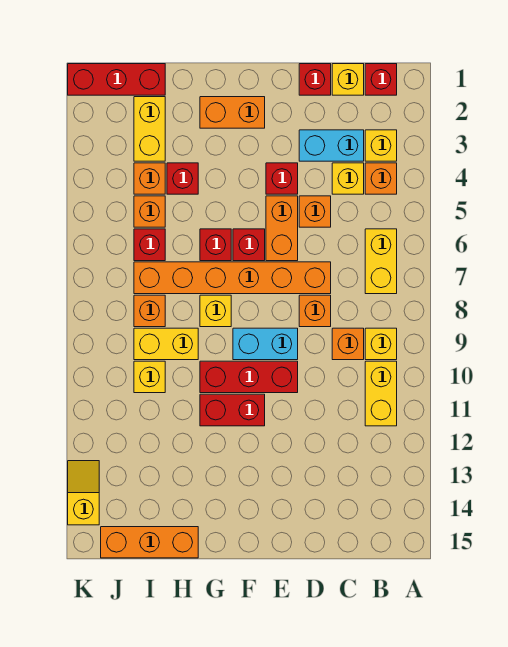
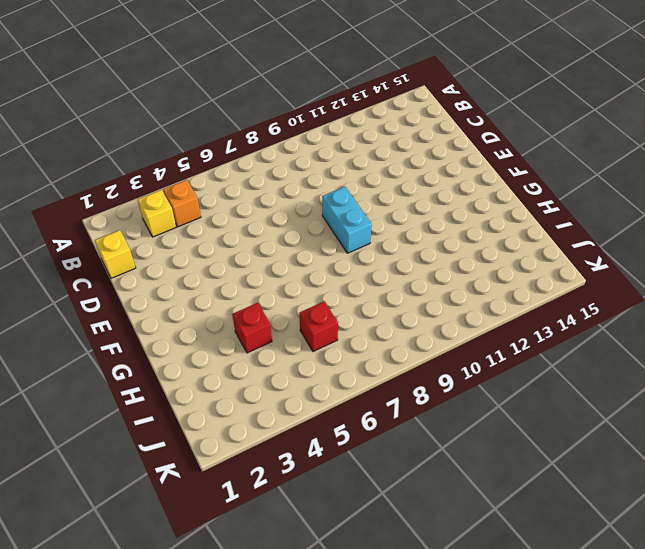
none -> red 1x1 brick [365,64,397,95]
none -> yellow 1x2 brick [365,229,397,294]
none -> yellow 1x1 brick [365,328,397,360]
none -> yellow 1x2 brick [365,361,397,426]

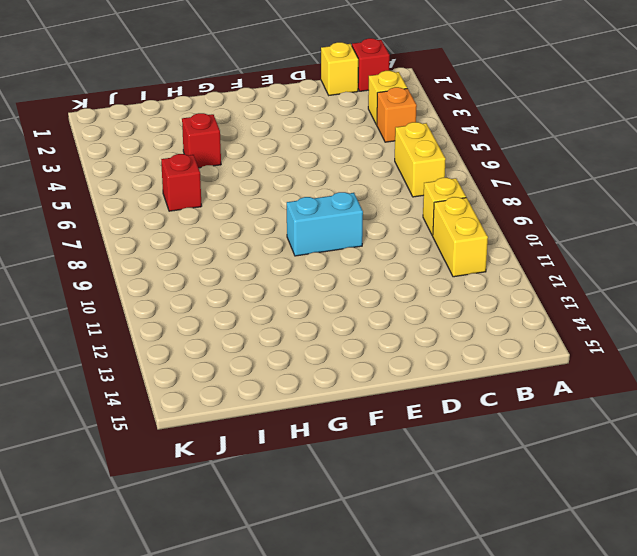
none -> cyan 1x2 brick [299,130,364,161]
none -> yellow 1x1 brick [332,163,364,194]
none -> orange 1x1 brick [332,328,364,360]
none -> red 1x1 brick [299,64,331,95]

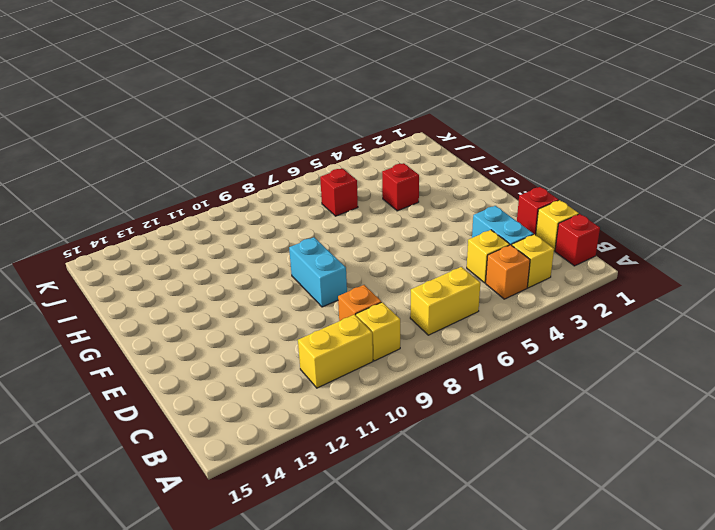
none -> orange 1x1 brick [299,196,331,227]
none -> orange 1x6 brick [134,262,331,294]
none -> orange 1x1 brick [299,295,331,327]
none -> red 1x1 brick [266,163,298,194]

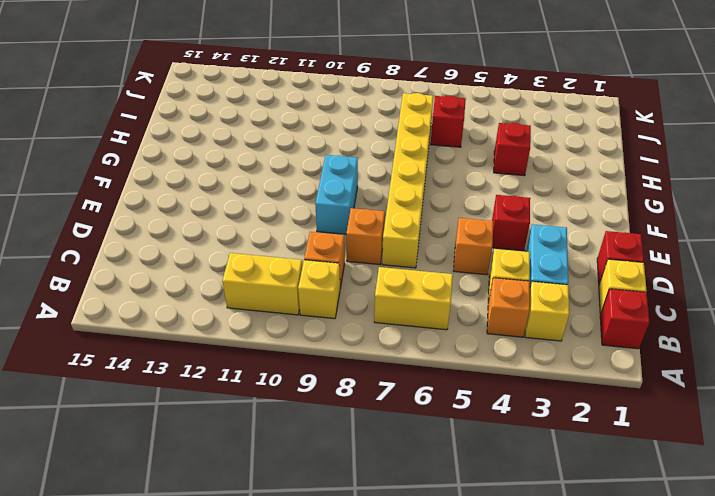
yellow 1x6 brick [382,93,433,268] -> orange 1x6 brick [134,262,331,294]
none -> orange 1x2 brick [266,196,298,261]
none -> red 1x3 brick [200,361,298,393]
none -> orange 1x2 brick [200,97,265,128]
none -> red 1x1 brick [233,229,265,261]

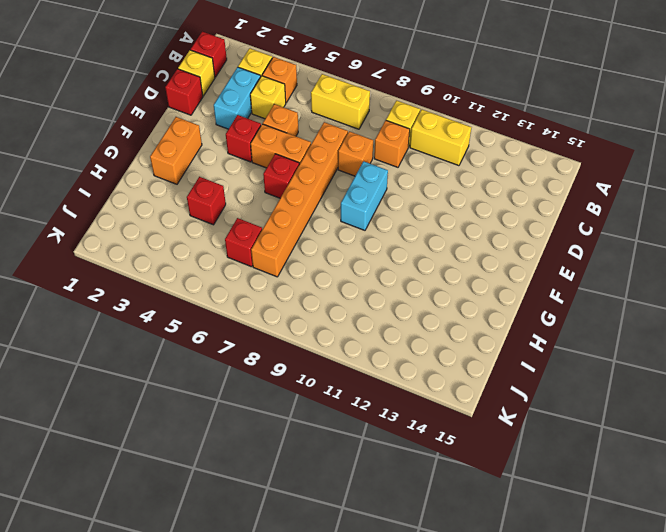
none -> red 1x3 brick [200,361,298,393]
none -> red 1x2 brick [200,394,265,426]
none -> red 1x1 brick [200,229,231,261]
none -> yellow 1x1 brick [200,295,231,327]

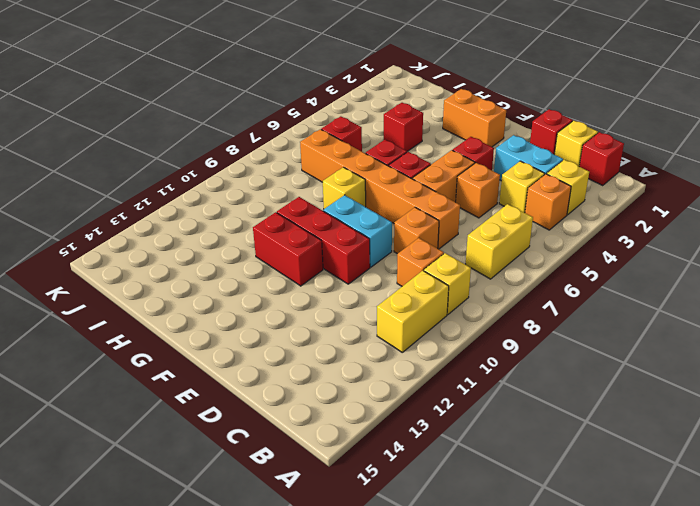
none -> yellow 1x2 brick [134,328,198,360]
none -> orange 1x3 brick [101,527,198,558]
none -> red 1x3 brick [68,64,165,95]
none -> yellow 1x2 brick [134,97,165,161]

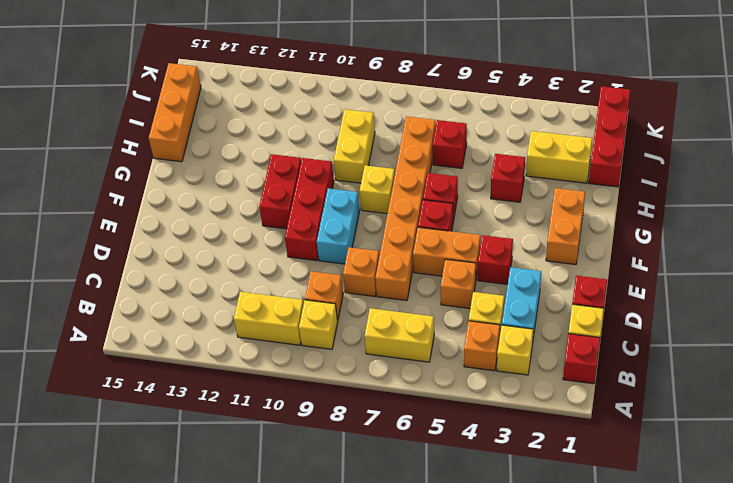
none -> orange 1x1 brick [134,163,165,194]
none -> orange 1x1 brick [134,196,165,227]
none -> orange 1x1 brick [134,295,165,327]
none -> yellow 1x1 brick [134,361,165,393]

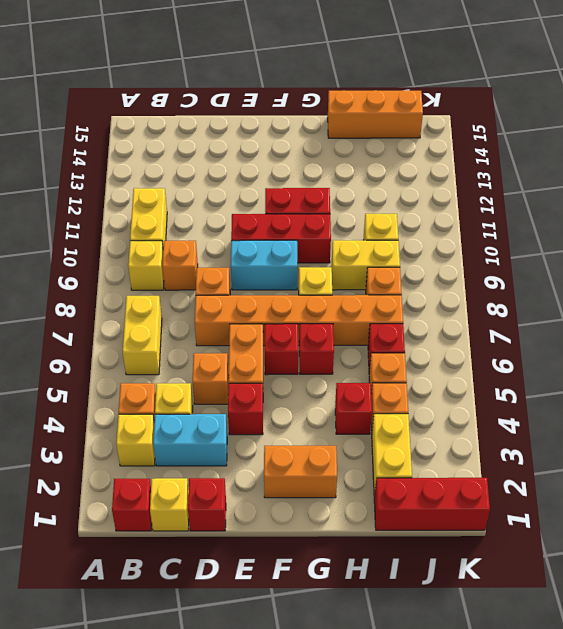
none -> yellow 1x2 slope [68,461,99,525]

